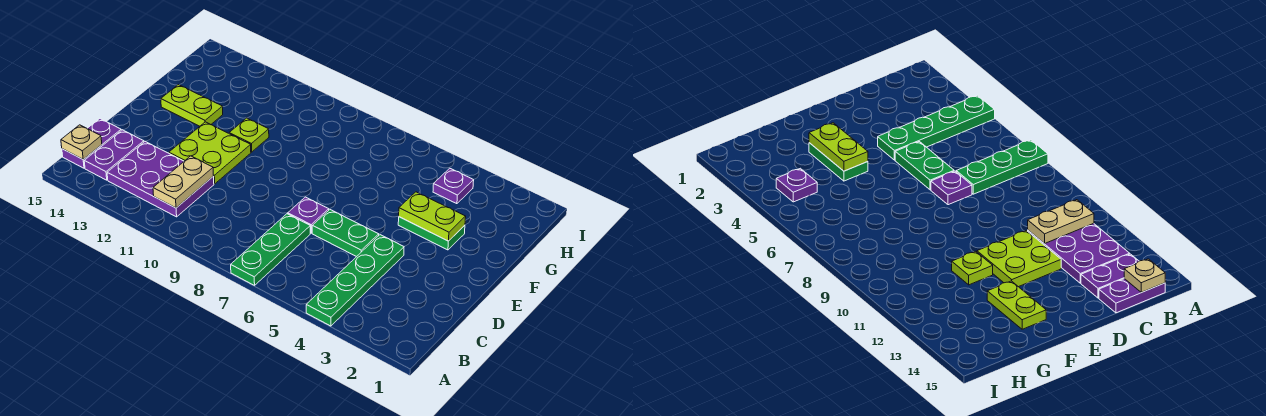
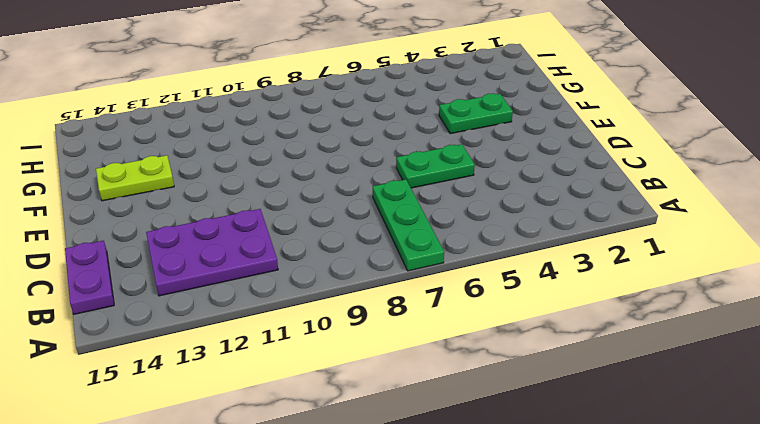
none -> green 1x4 plate [306,235,404,326]
none -> purple 1x2 plate [84,130,144,180]
none -> purple 1x1 plate [288,197,329,233]

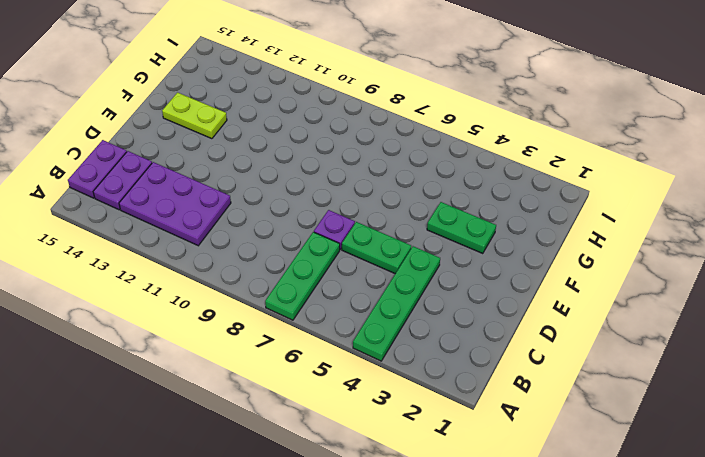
none -> lime 2x2 plate [169,122,251,184]
none -> lime 1x1 plate [229,118,269,152]
none -> purple 1x1 plate [433,168,474,204]

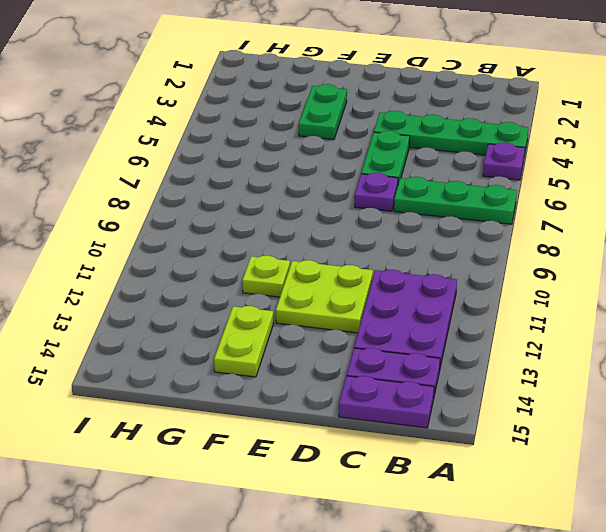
purple 1x1 plate [483,142,525,180] -> purple 1x1 plate moved to [433,168,474,204]
none -> tan 1x2 plate [153,156,213,208]
none -> tan 1x1 plate [61,125,102,159]
none -> lime 1x2 plate [399,192,466,241]

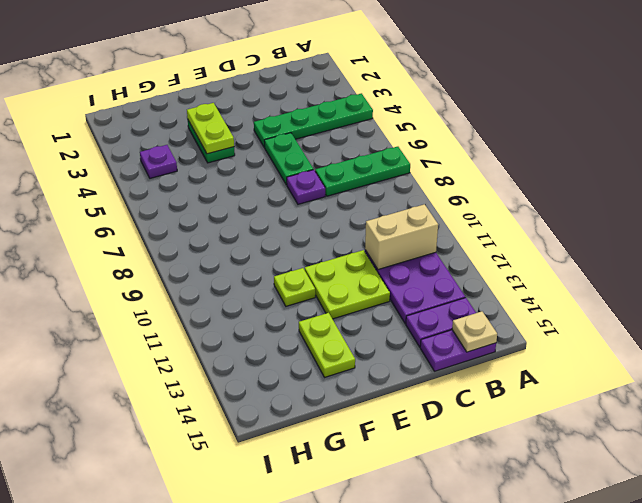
tan 1x2 brick [365,204,438,270] -> tan 1x2 plate [153,156,213,208]

